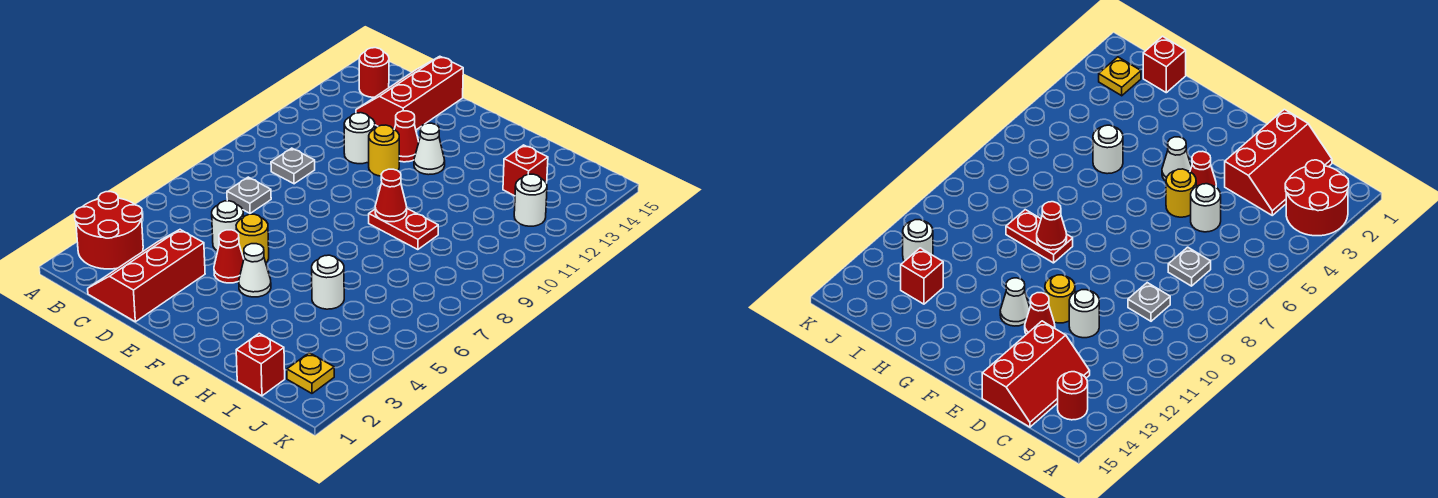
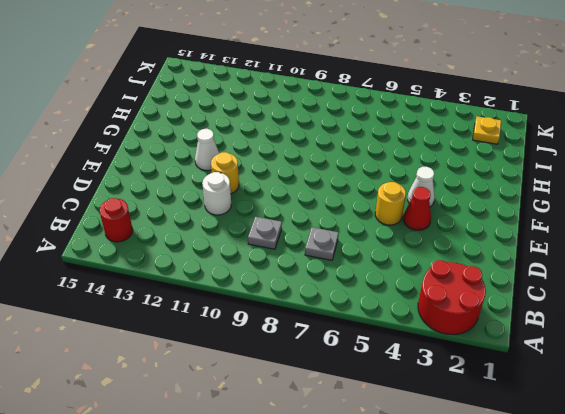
none -> red 2x3 slope [88,230,205,322]
none -> red 2x3 slope [356,56,463,130]
none -> white 1x1 round brick [212,201,243,251]

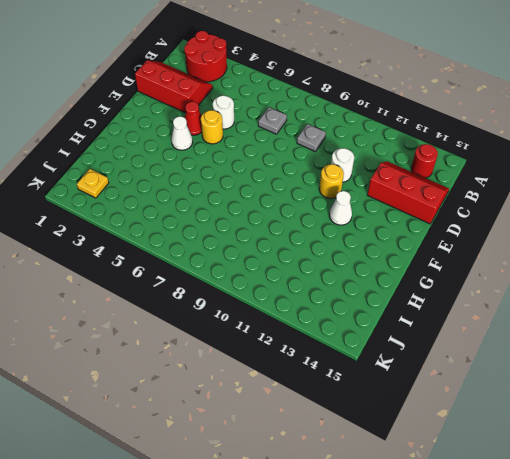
none -> red 1x1 cone [394,111,419,162]
none -> red 1x2 plate [369,209,438,250]
none -> white 1x1 round brick [312,255,344,309]

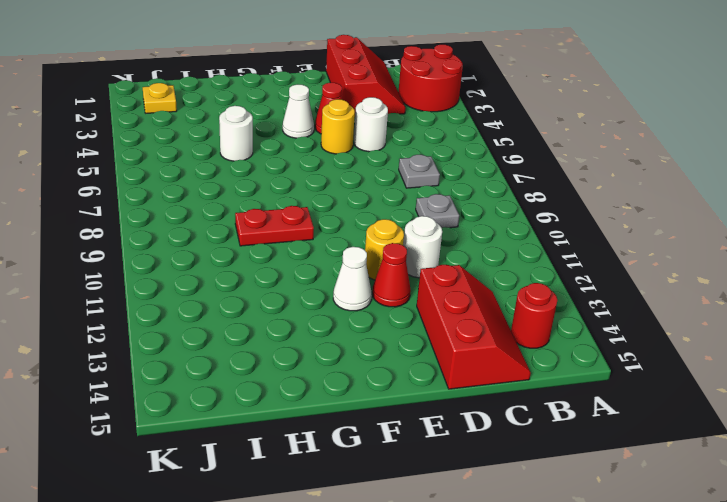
none -> red 1x1 brick [236,333,285,396]
none -> red 1x1 brick [503,145,548,196]
none -> white 1x1 round brick [514,174,547,226]

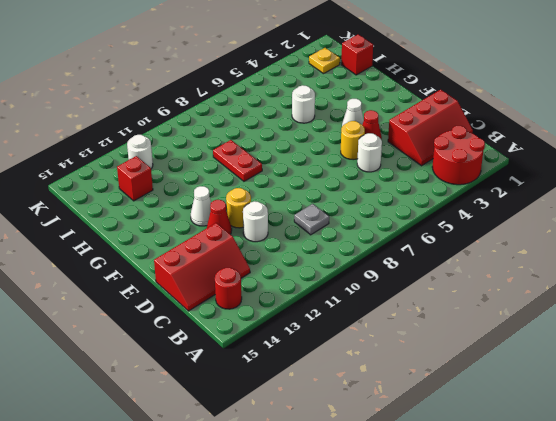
none -> grey 1x1 plate [227,177,271,213]
none -> red 1x1 cone [375,169,407,222]

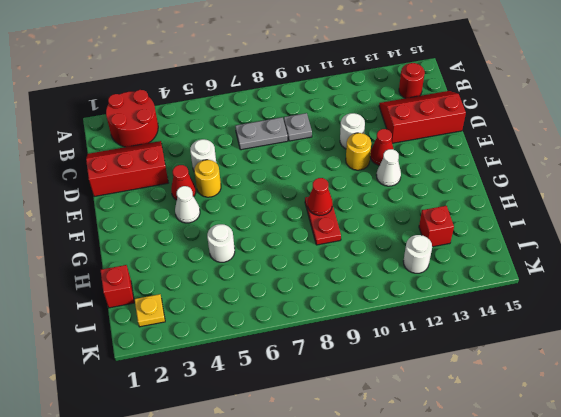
grey 1x2 plate [235,117,288,150] -> grey 1x1 plate [227,177,271,213]

